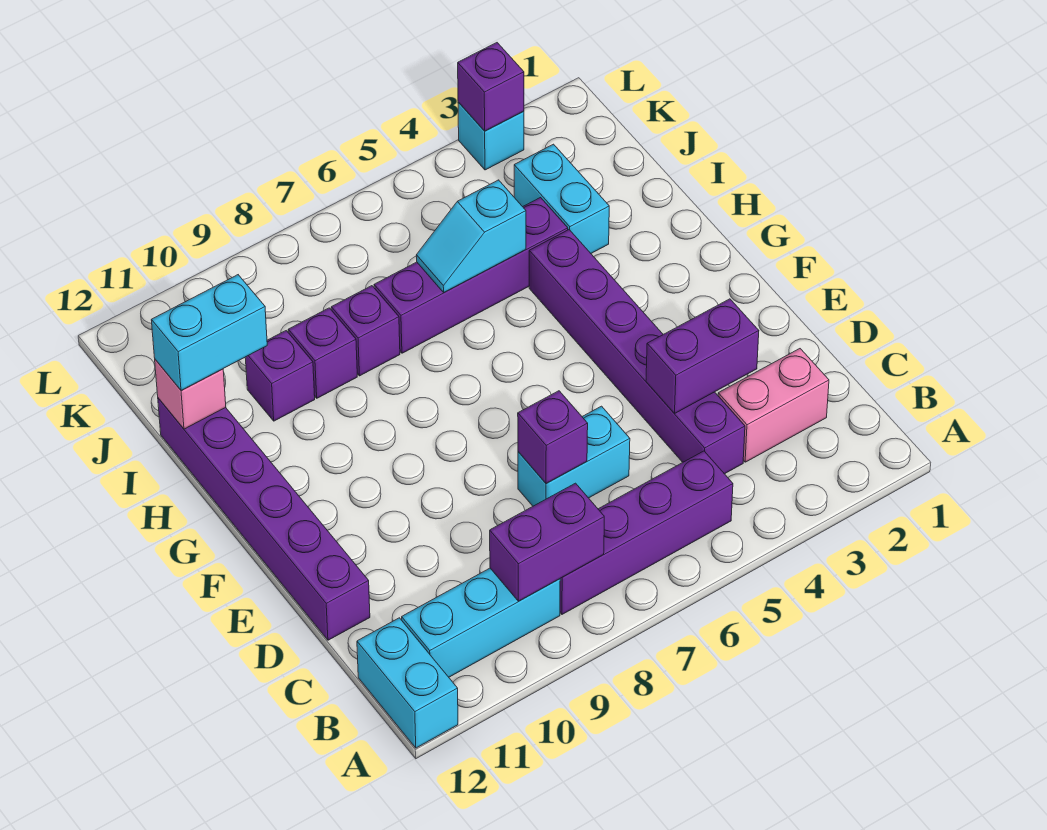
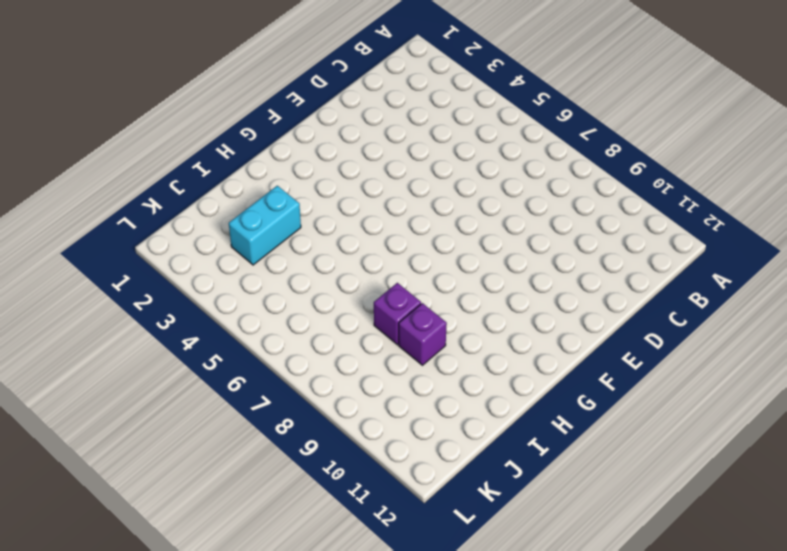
none -> cyan 1x2 brick [357,618,458,748]
none -> purple 1x4 brick [560,451,733,614]
none -> cyan 1x3 brick [402,568,560,677]

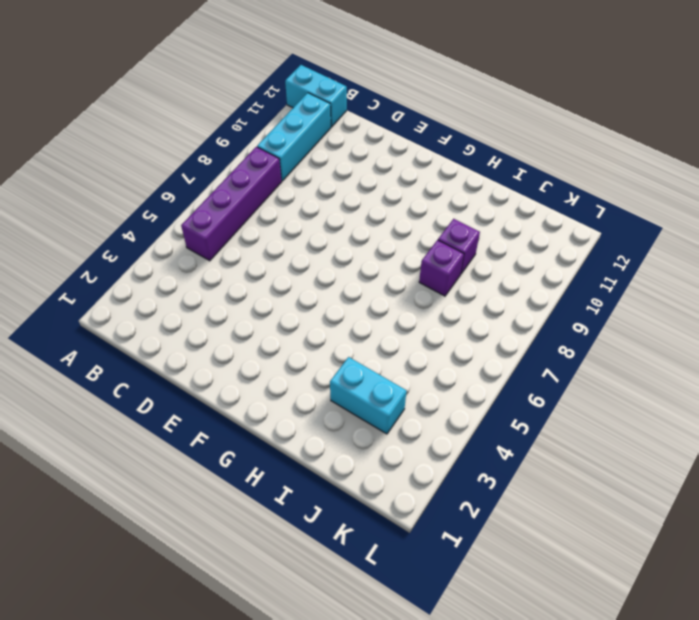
none -> pink 1x2 brick [718,349,829,462]
none -> purple 1x6 brick [529,230,745,474]
none -> cyan 1x2 brick [518,406,630,506]

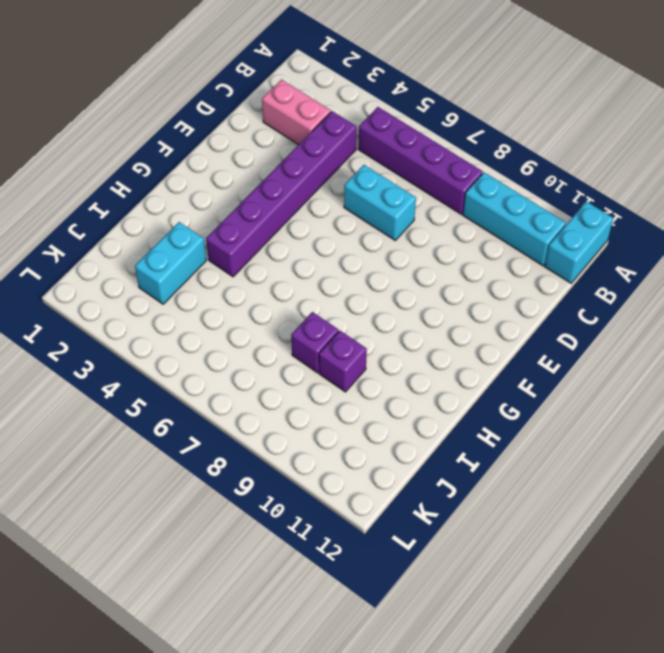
none -> purple 1x6 brick [158,398,370,640]
none -> purple 1x4 brick [374,198,568,353]
none -> purple 1x1 brick [245,331,315,421]

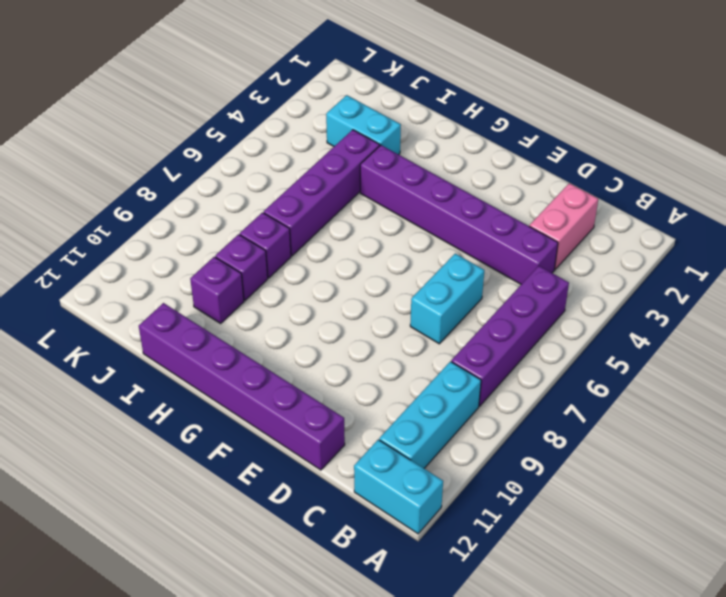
none -> cyan 1x1 brick [458,102,524,170]
none -> purple 1x2 brick [490,483,604,601]
none -> purple 1x2 brick [646,299,759,414]

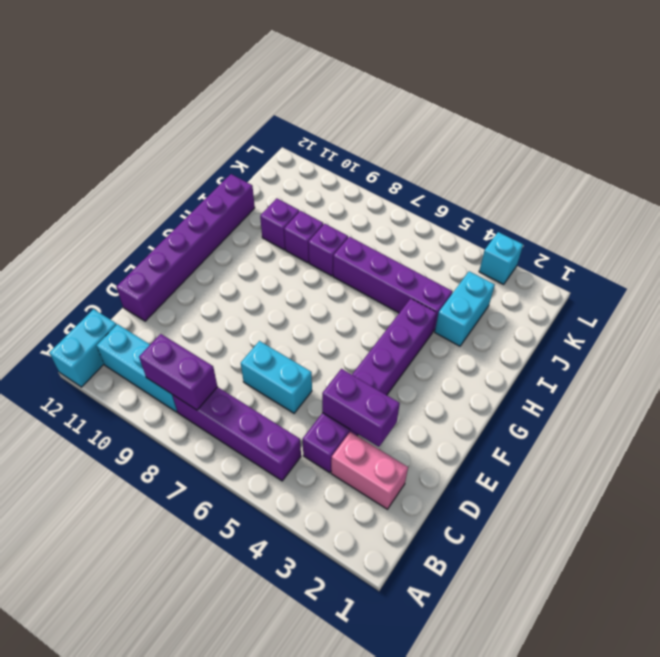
none -> purple 1x1 brick [518,391,588,484]
none -> cyan 1x2 slope [416,180,526,292]
none -> pink 1x1 brick [155,360,226,429]

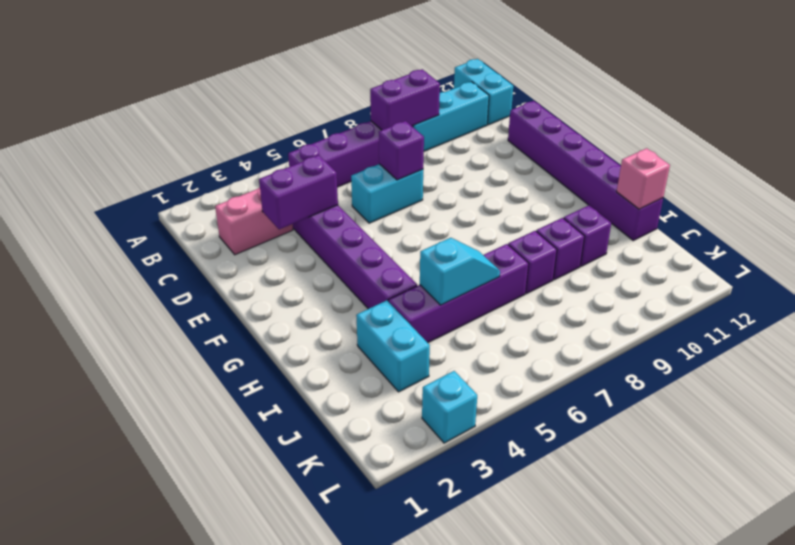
none -> purple 1x1 brick [458,43,524,131]
none -> cyan 1x2 brick [151,275,267,390]

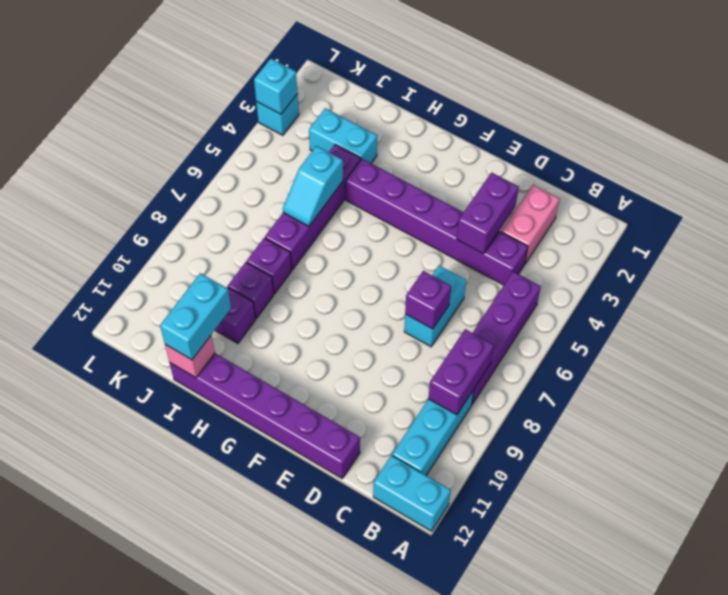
cyan 1x1 brick [254,59,298,114] -> purple 1x1 brick [458,43,524,131]

